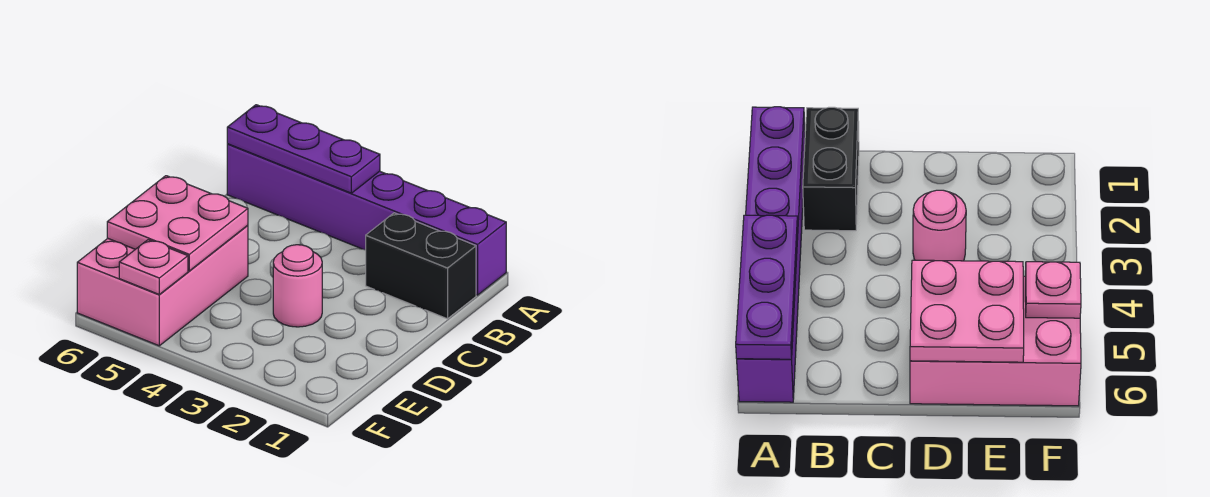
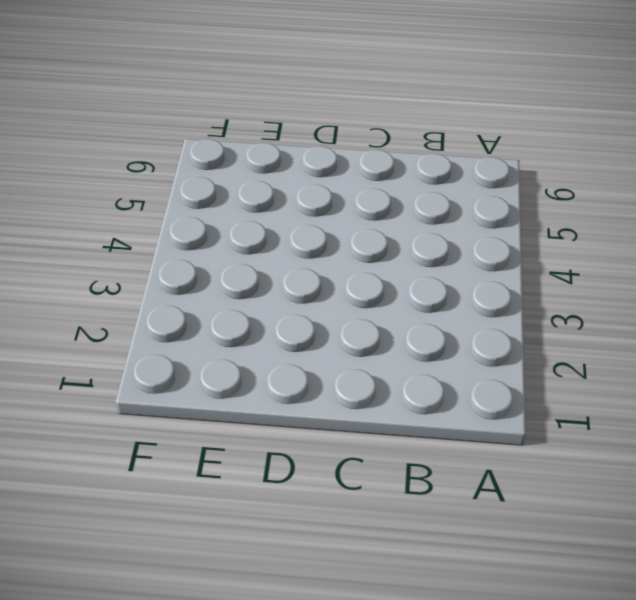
none -> purple 1x6 brick [227,144,506,295]
none -> black 1x2 brick [366,213,476,319]

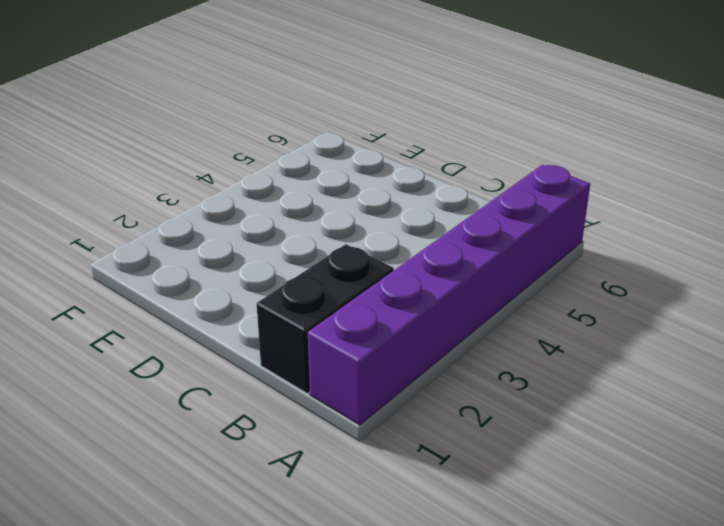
none -> pink 1x1 round brick [273,245,322,327]
none -> pink 2x3 brick [77,225,248,346]

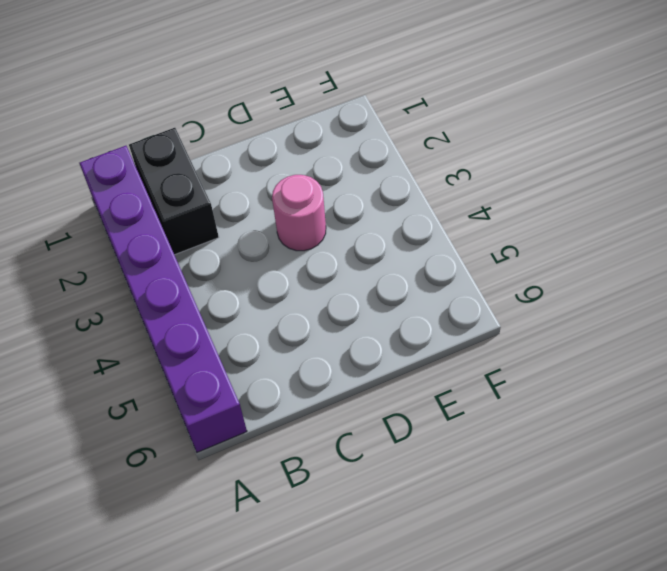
none -> pink 2x3 brick [77,225,248,346]
none -> purple 1x3 plate [227,105,380,193]

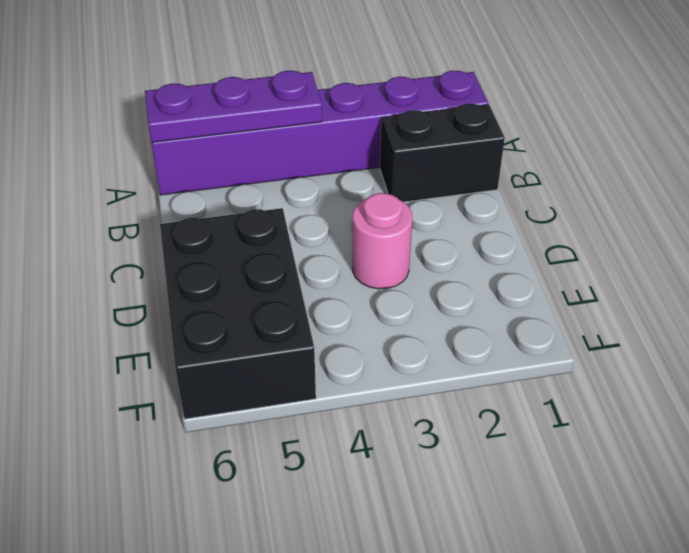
black 2x3 brick [160,208,316,419] -> pink 2x3 brick [77,225,248,346]
none -> pink 2x2 plate [107,176,248,271]
none -> pink 1x1 plate [119,240,188,294]

